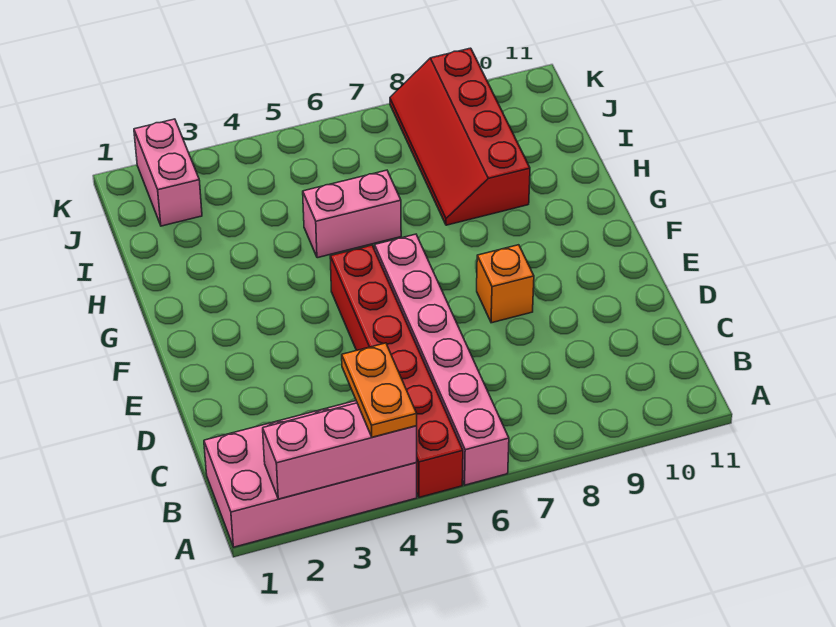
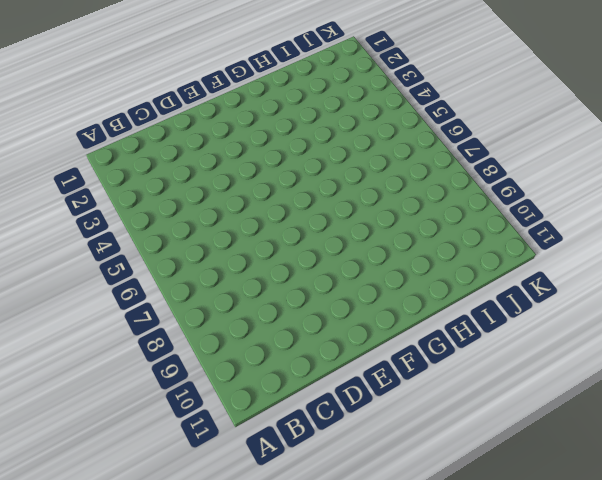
none -> pink 2x4 brick [204,401,417,547]
none -> red 1x6 brick [330,245,463,497]

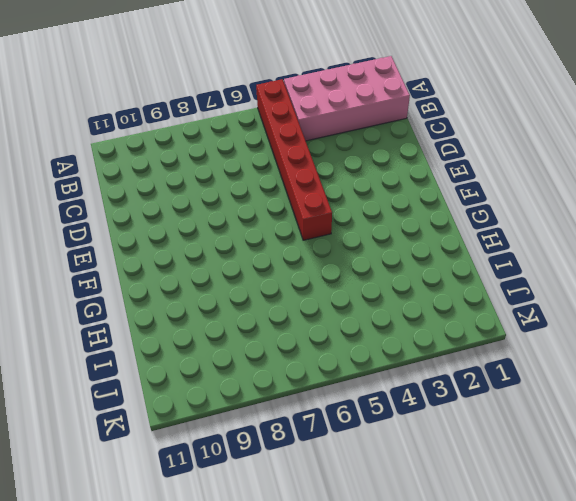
none -> pink 1x6 brick [375,234,509,485]
none -> orange 1x1 brick [477,245,534,323]

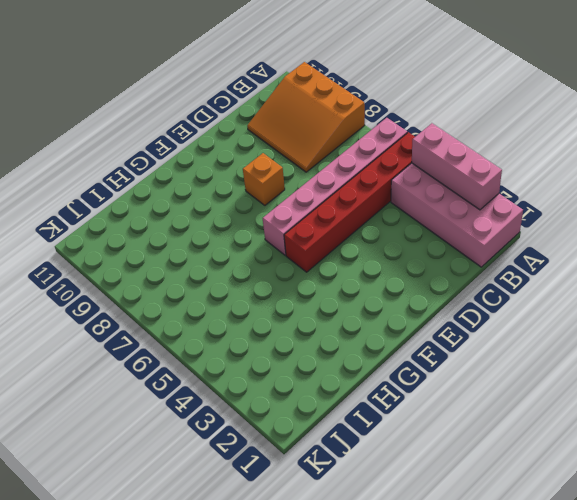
orange 3x3 slope [247,62,365,172] -> none
none -> pink 1x2 brick [303,170,401,258]
none -> red 2x4 slope [390,48,530,225]

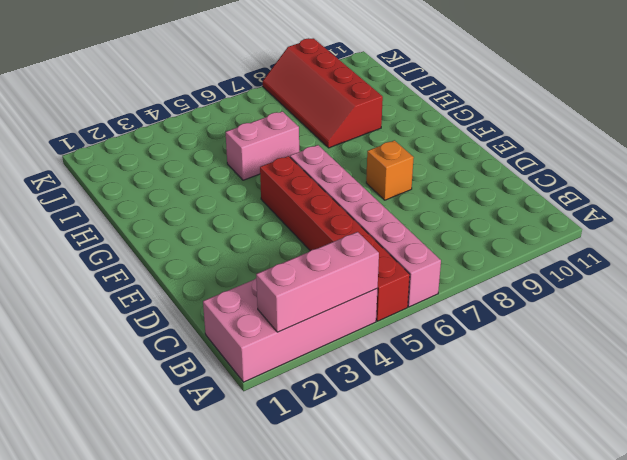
none -> pink 1x2 brick [134,119,202,226]
none -> orange 1x2 plate [342,343,417,437]

